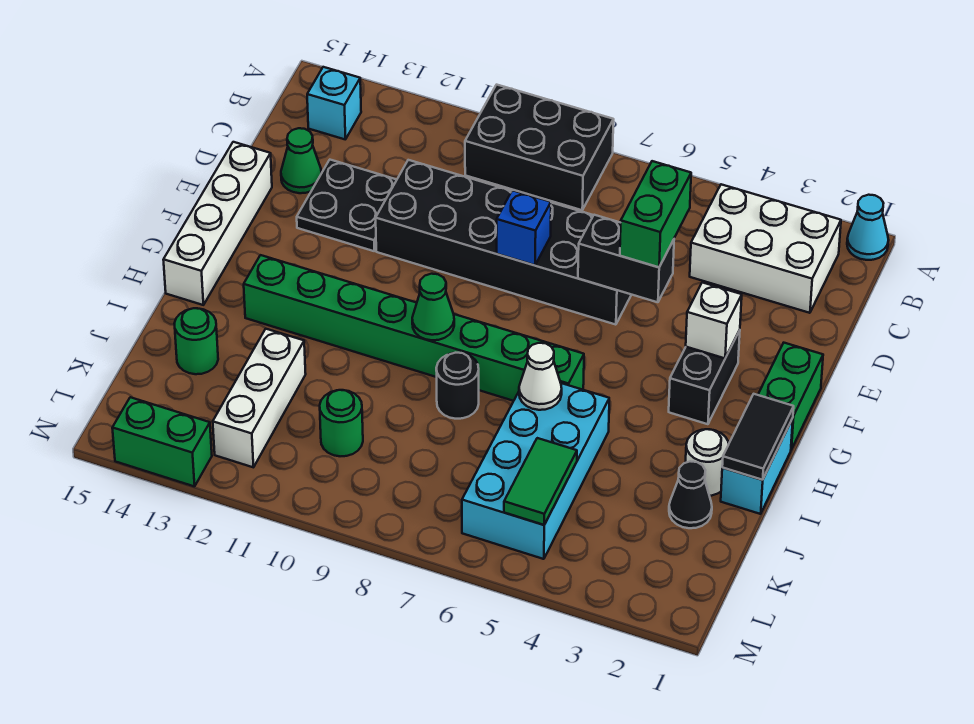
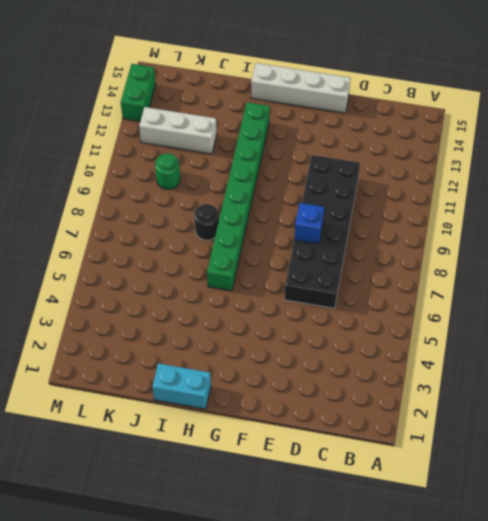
none -> cyan 1x1 cone [847,195,889,260]
none -> black 2x3 brick [465,85,614,210]
none -> white 2x3 brick [690,184,841,313]

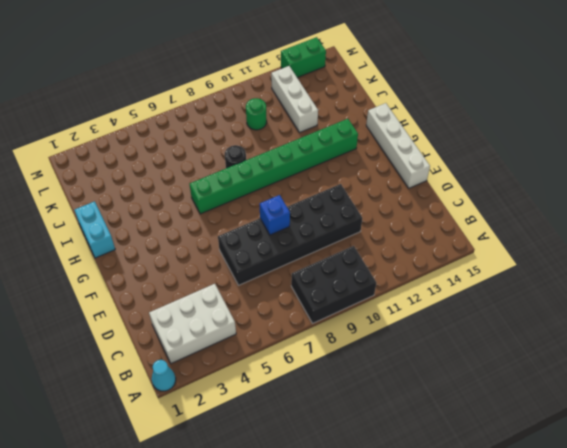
none -> cyan 1x1 brick [307,67,361,139]
none -> black 2x2 plate [297,160,397,251]
none -> green 1x1 cone [281,128,321,193]

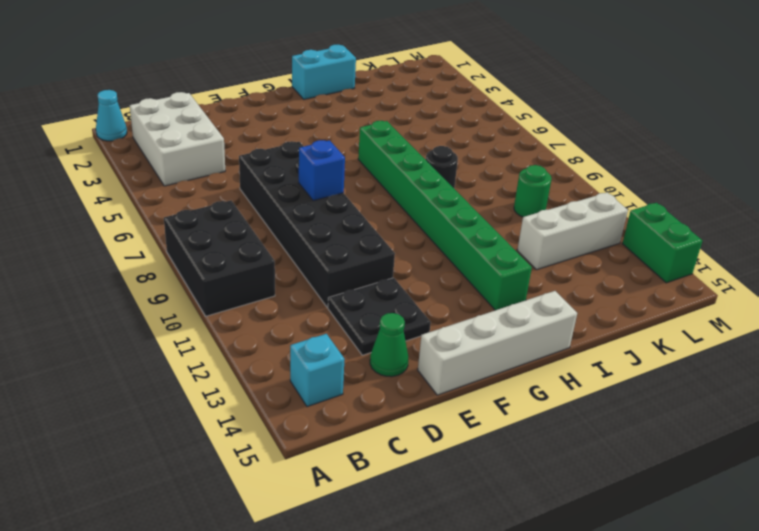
none -> green 1x2 brick [758,343,823,450]
none -> black 1x2 brick [669,330,740,424]
none -> white 1x1 round brick [686,429,729,496]

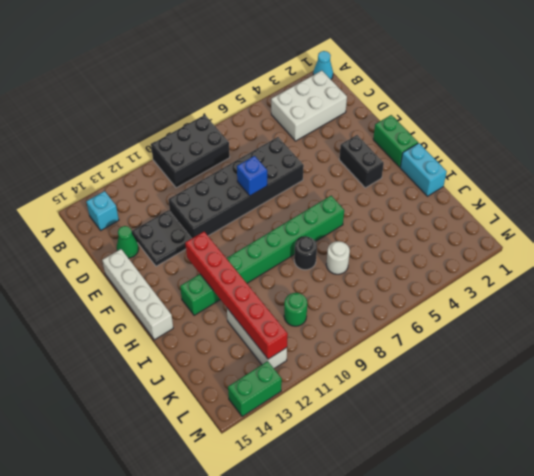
red 1x6 brick [185,232,288,359] -> none
white 1x1 round brick [326,241,350,274] -> white 1x1 round brick moved to [686,429,729,496]
none -> cyan 2x4 brick [462,383,609,559]
none -> black 1x1 cone [669,461,712,528]
none -> green 1x1 round brick [174,308,218,374]

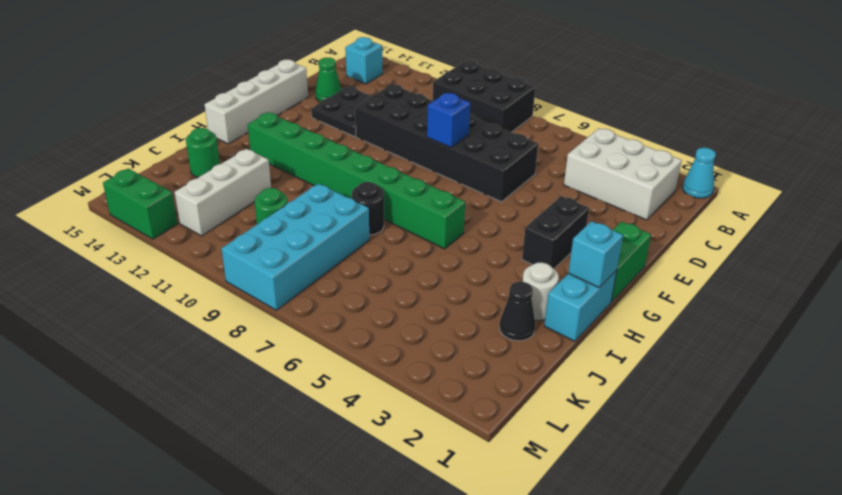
cyan 1x1 brick [568,221,623,287] -> black 1x2 tile [722,394,794,480]
cyan 2x4 brick [221,184,369,310] -> cyan 2x4 brick moved to [462,383,609,559]
none -> black 1x2 brick [578,215,674,302]
none -> white 1x1 brick [686,282,742,358]
none -> green 1x1 cone [412,274,454,340]

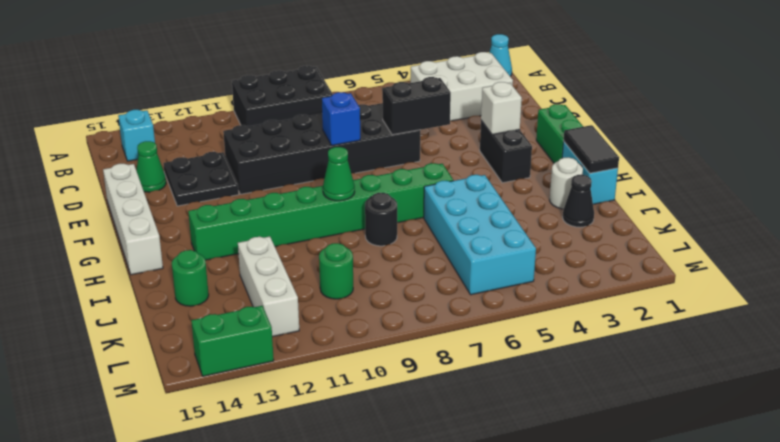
none -> white 1x1 cone [519,343,562,410]
none -> green 1x2 tile [504,438,577,525]
none -> green 1x2 brick [620,161,691,267]

